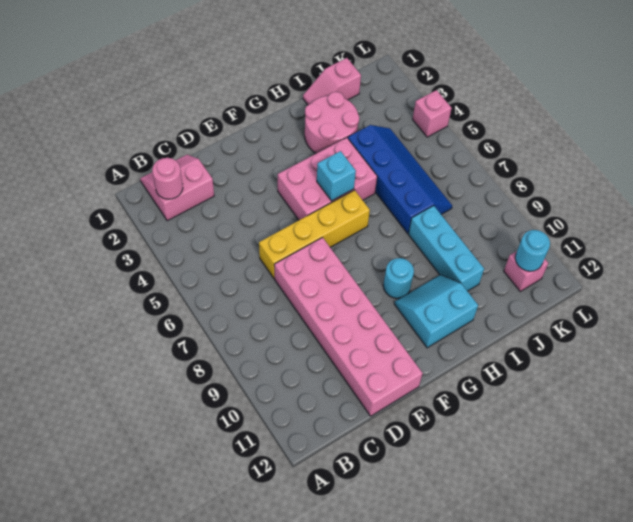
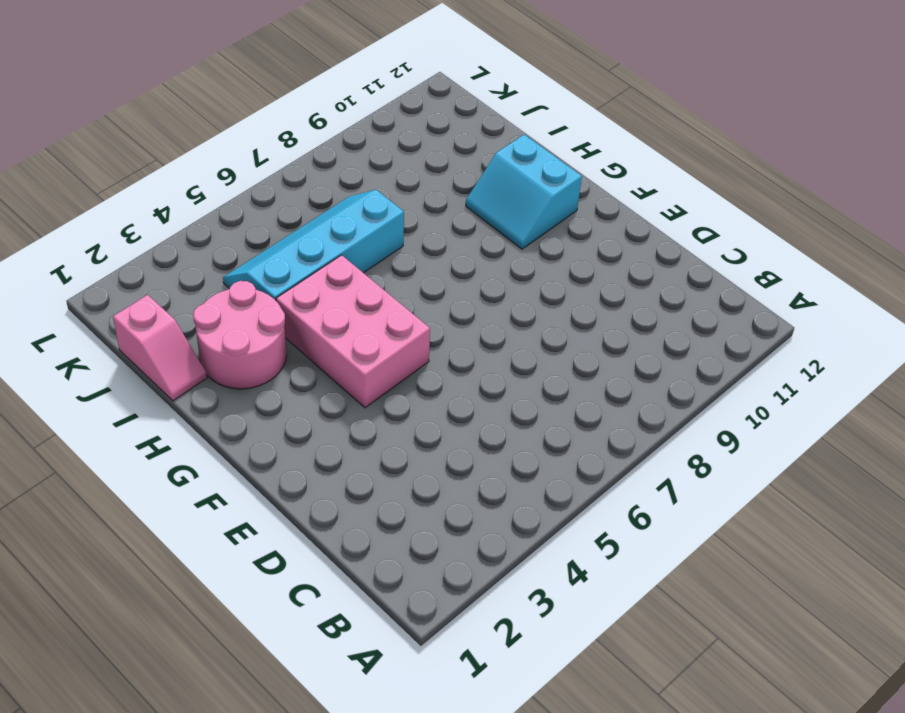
cyan 2x4 slope [223,190,404,300] -> blue 2x4 slope [348,125,452,233]
none -> pink 2x2 slope [140,155,214,221]
none -> yellow 1x4 brick [259,190,370,279]
none -> pink 2x6 brick [274,238,423,416]

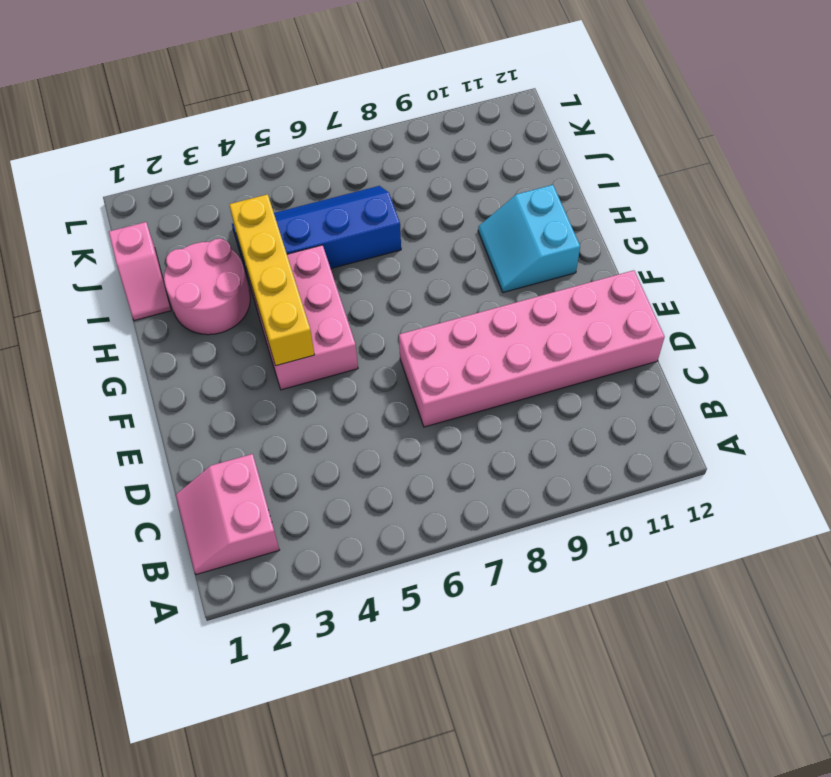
yellow 1x4 brick [229,194,315,366] -> yellow 1x4 brick moved to [259,190,370,279]
none -> cyan 1x1 round brick [383,258,414,298]
none -> cyan 1x3 brick [408,206,484,291]
none -> pink 1x1 brick [504,251,548,291]

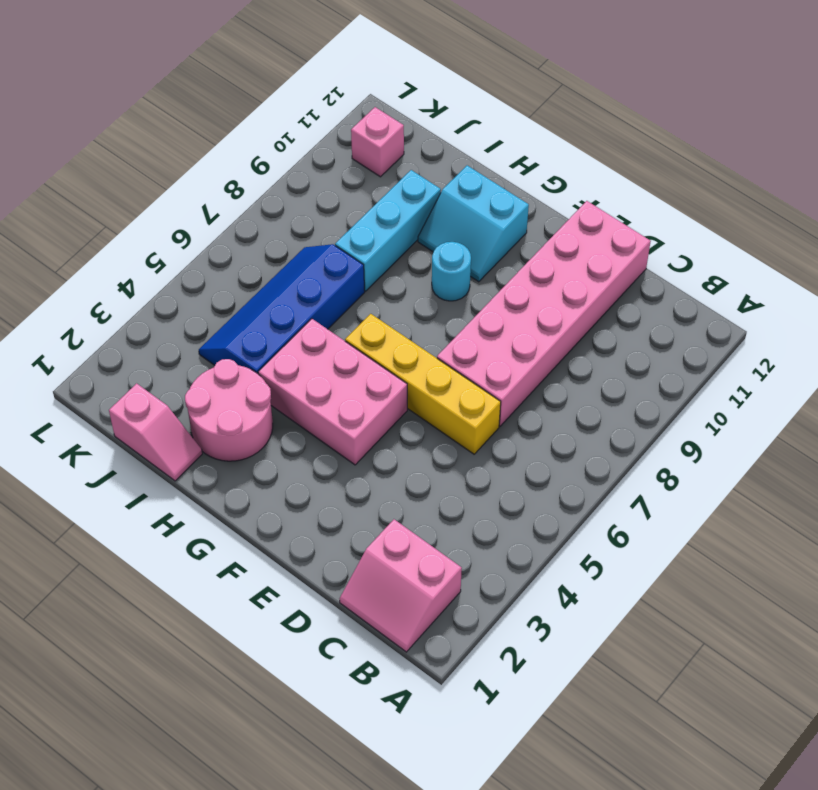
none -> pink 1x1 brick [413,90,452,137]
none -> pink 1x1 round brick [152,158,183,199]
none -> cyan 1x1 brick [317,151,356,201]

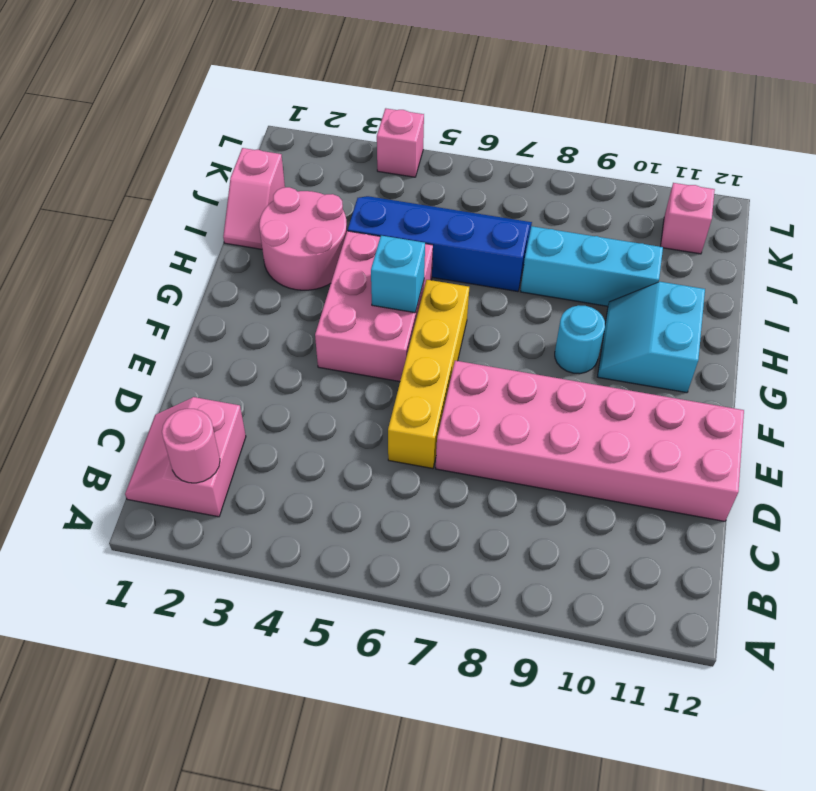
none -> cyan 1x1 round brick [515,230,550,271]

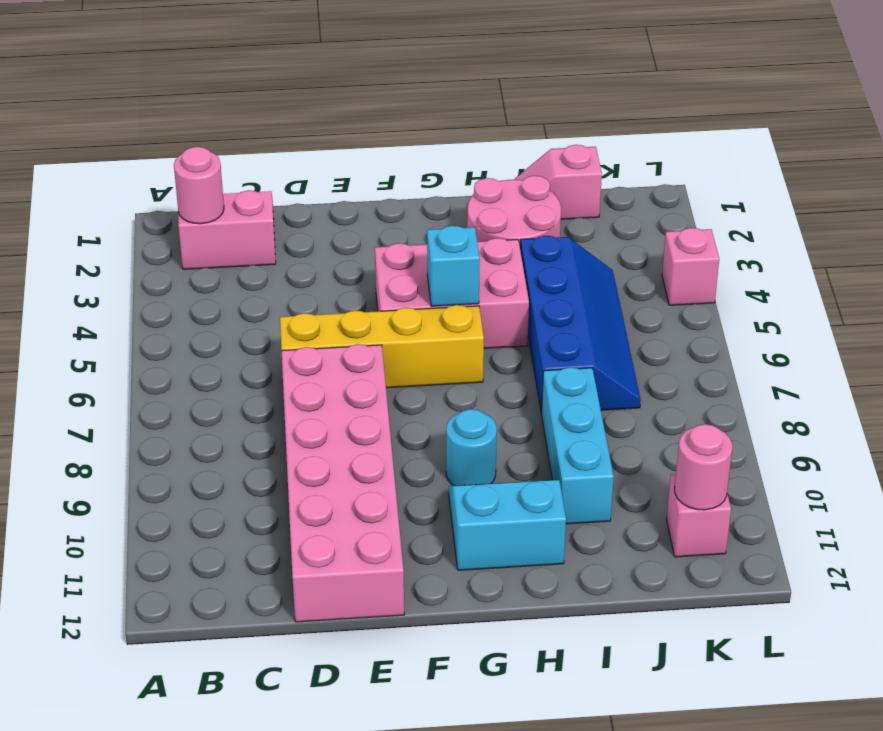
pink 1x1 round brick [675,424,732,510] -> cyan 1x1 round brick [515,230,550,271]

